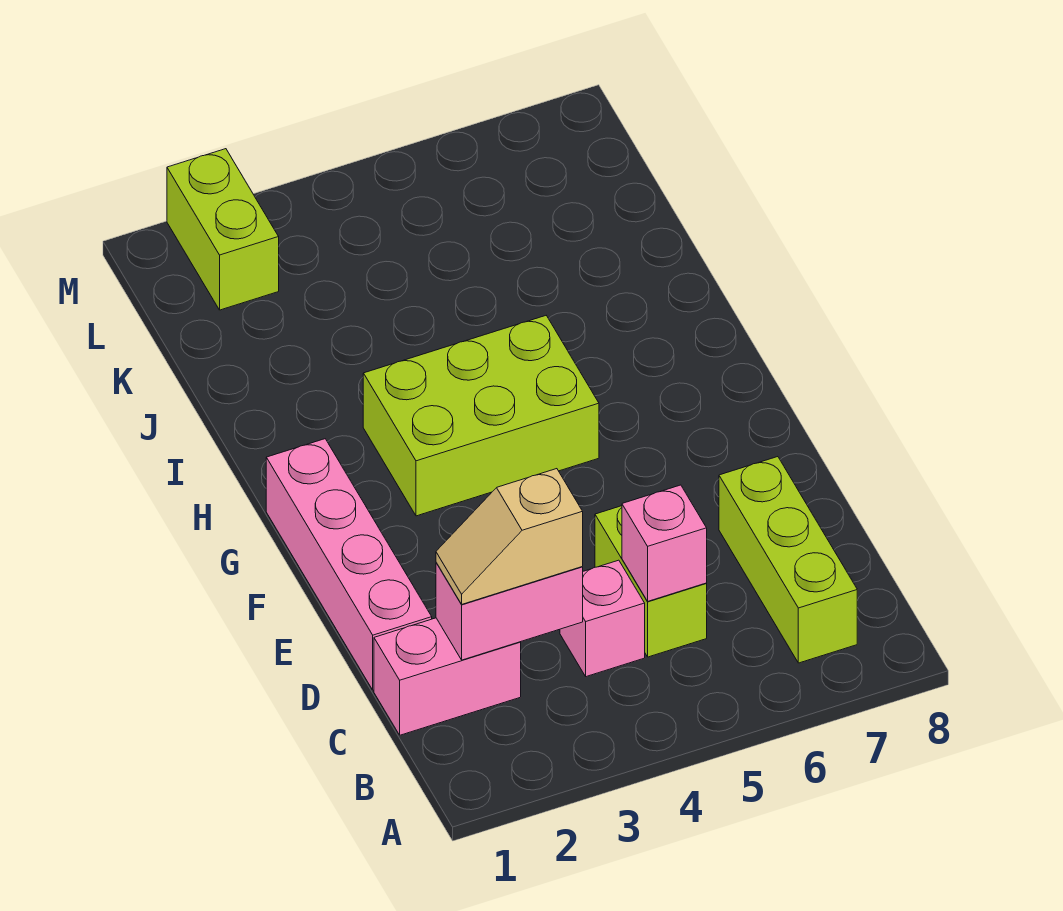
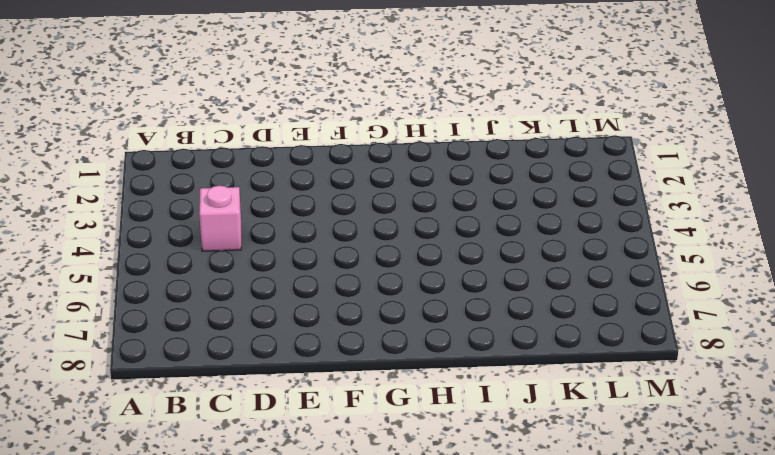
none -> lime 1x3 brick [719,457,857,663]
none -> pink 1x2 brick [374,618,521,735]

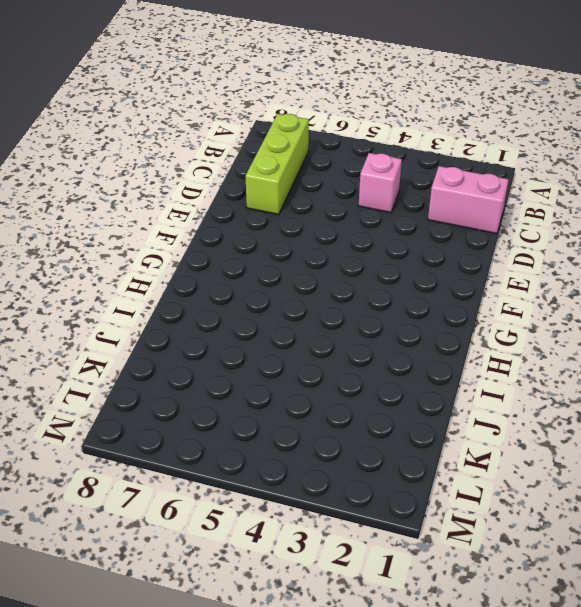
none -> lime 1x2 brick [595,506,707,657]
none -> pink 1x4 brick [266,439,432,690]

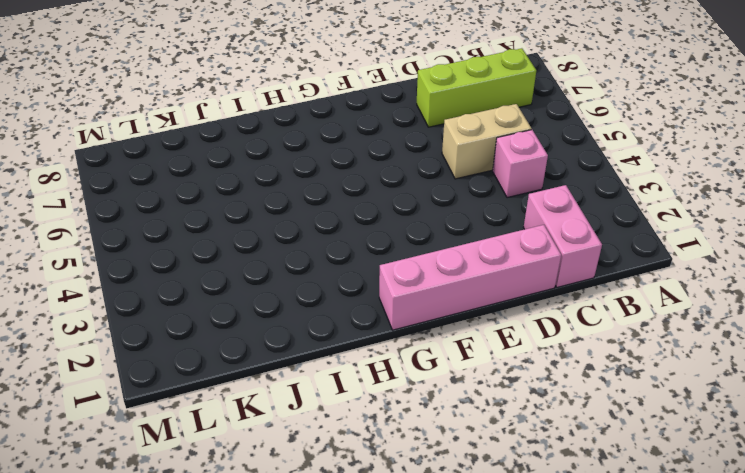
tan 1x2 brick [442,104,532,179] -> lime 1x2 brick [595,506,707,657]
none -> lime 2x3 brick [363,316,599,516]
none -> lime 1x2 brick [167,149,279,310]

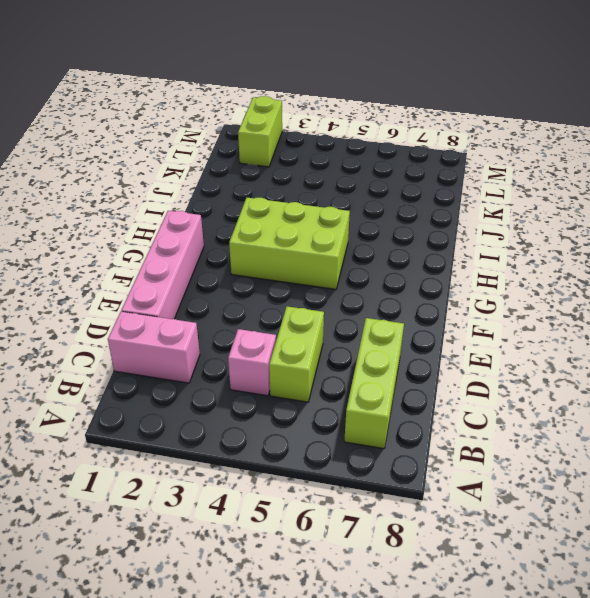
none -> pink 1x2 brick [436,563,583,660]
none -> pink 1x1 brick [622,485,707,601]

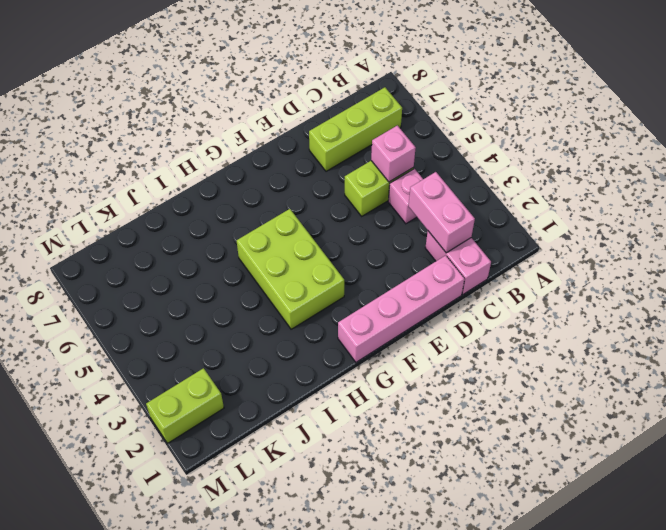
none -> tan 1x2 slope [436,469,583,604]

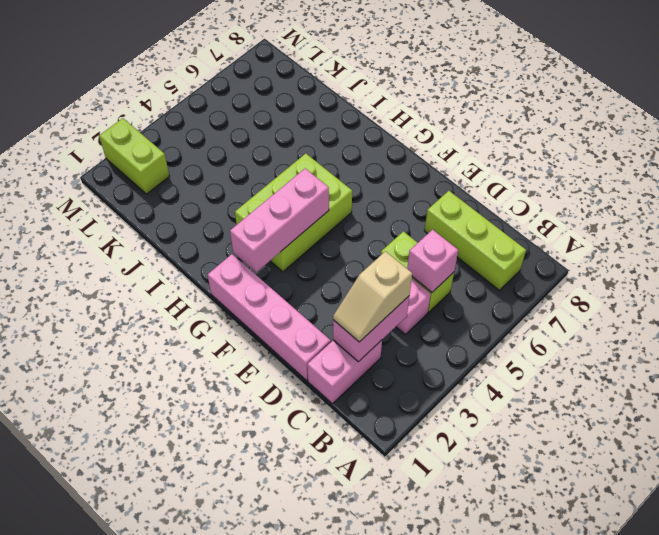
pink 1x3 brick [230,169,329,272] -> none

